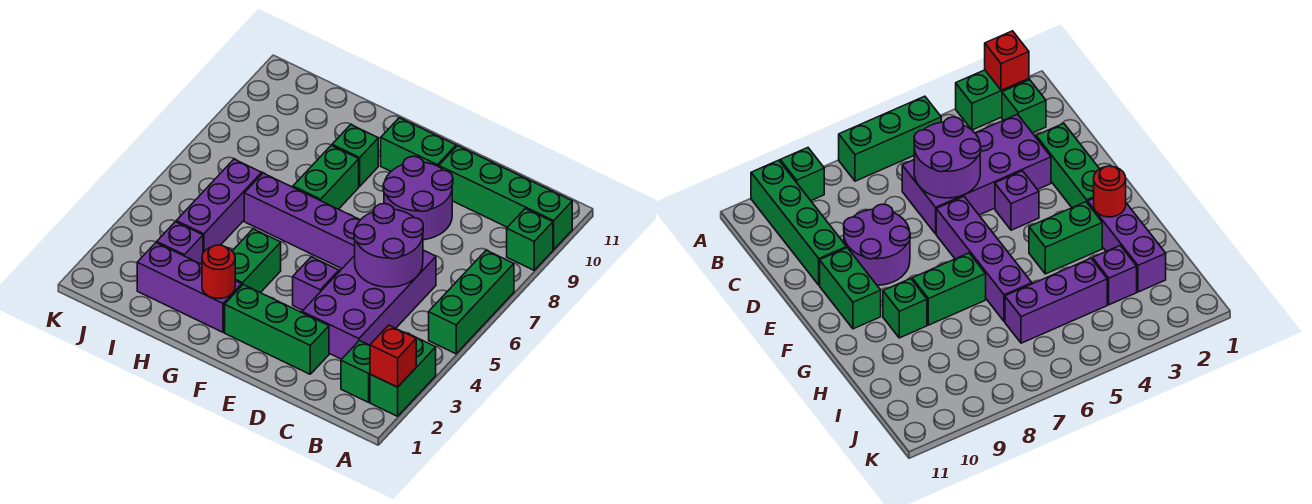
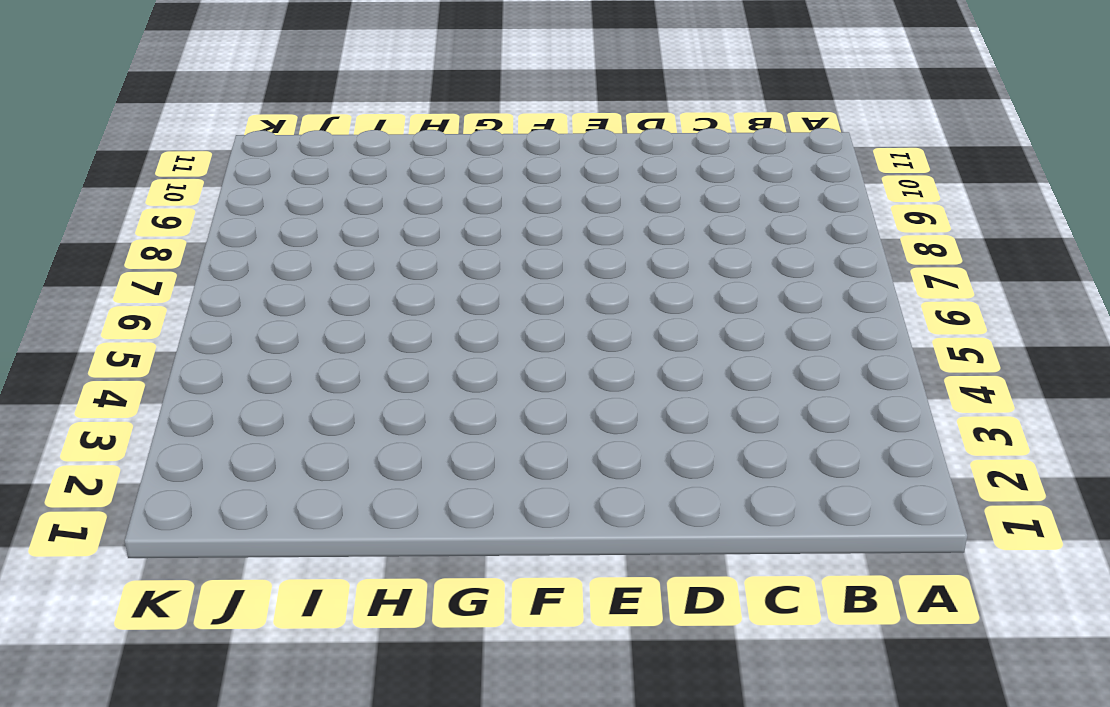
none -> green 1x2 brick [370,334,436,416]
none -> green 1x3 brick [429,250,514,354]
none -> green 1x1 brick [507,209,553,270]

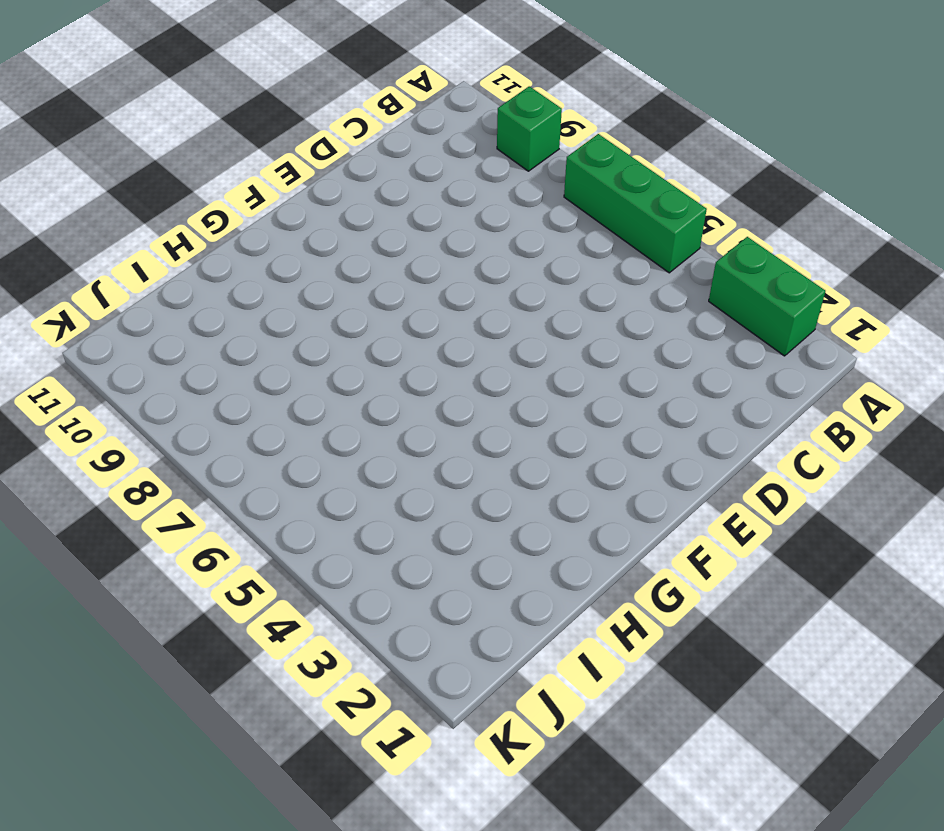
none -> green 1x4 brick [439,146,572,249]
none -> green 1x1 brick [341,341,370,402]
none -> purple 2x4 brick [302,250,436,359]

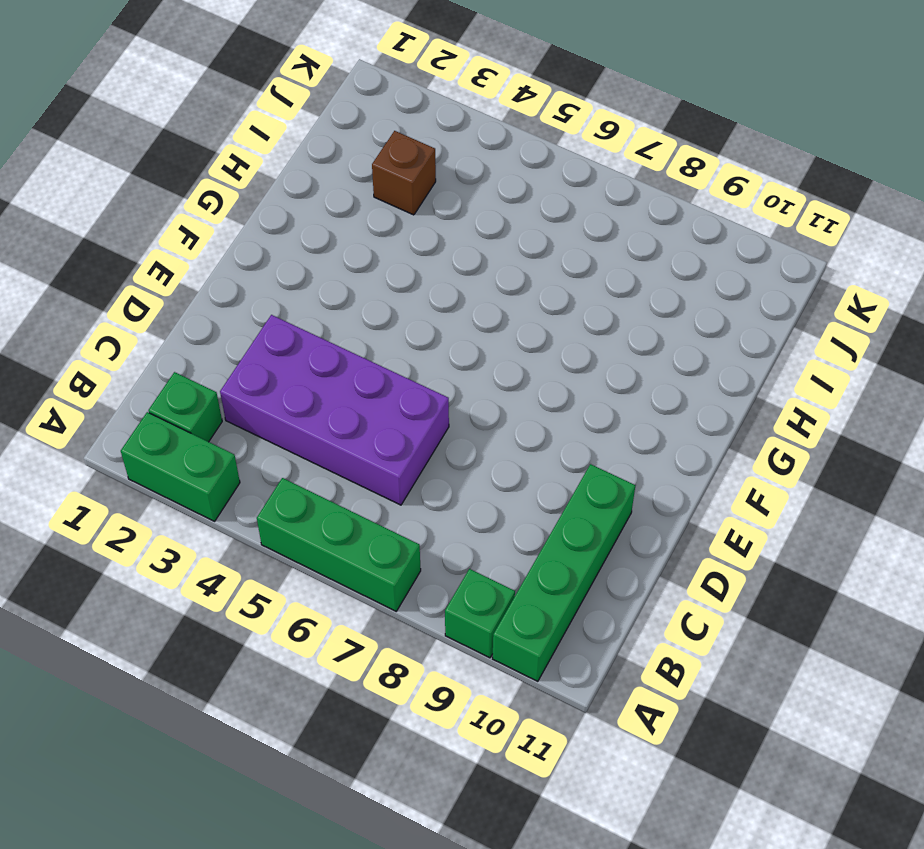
brown 1x1 brick [372,131,436,215] -> purple 1x1 brick [157,222,203,264]
none -> green 1x3 brick [225,285,329,374]
none -> purple 2x2 round brick [383,156,453,240]
none -> purple 1x1 brick [293,257,339,310]

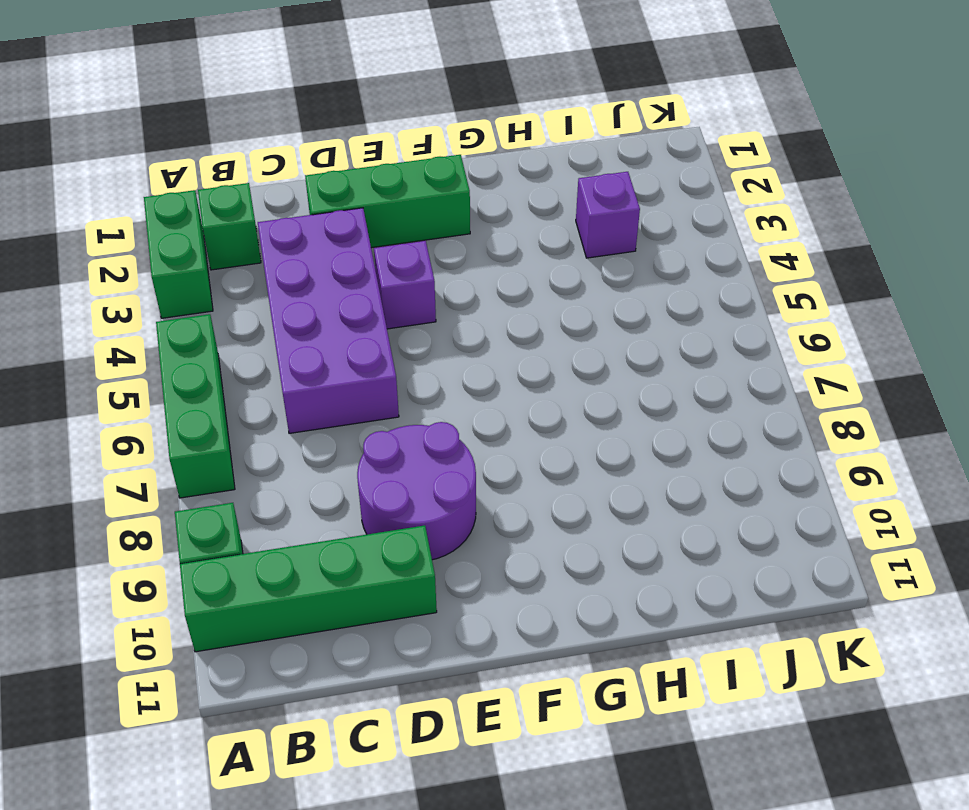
none -> purple 1x4 brick [244,173,360,269]
none -> green 1x2 brick [381,118,456,171]
none -> purple 1x3 brick [137,243,242,332]

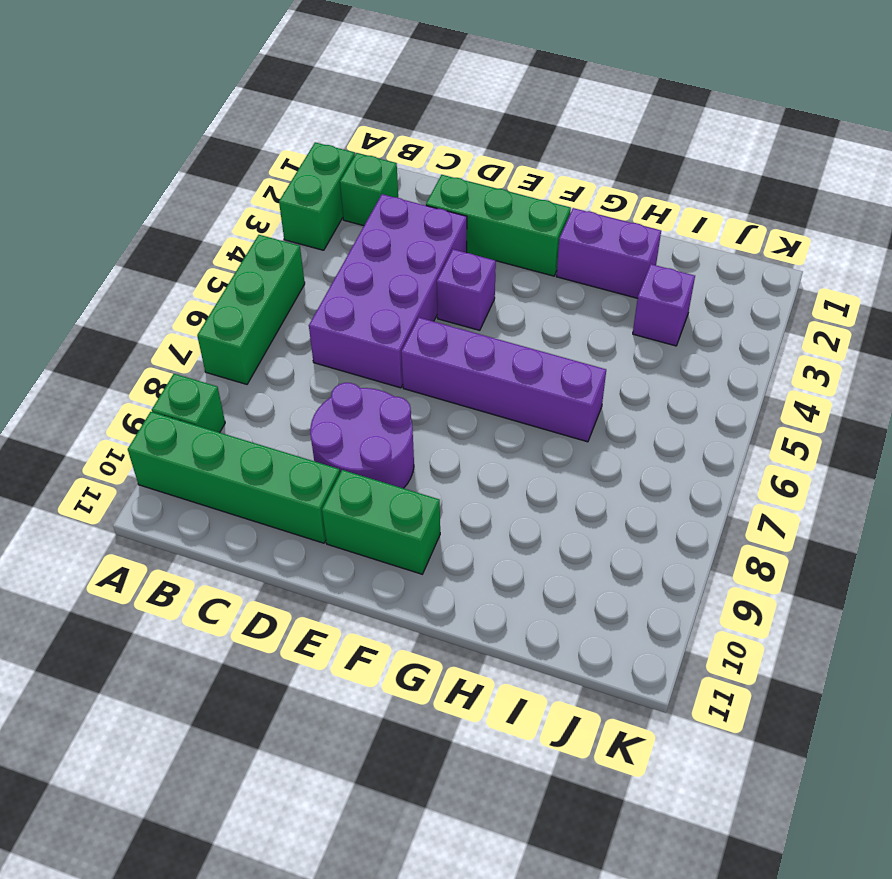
purple 1x2 brick [556,208,661,298] -> purple 1x3 brick [137,243,242,332]
none -> green 1x2 brick [233,229,281,293]
none -> green 1x2 brick [293,145,359,209]
none -> green 1x1 brick [332,125,378,186]

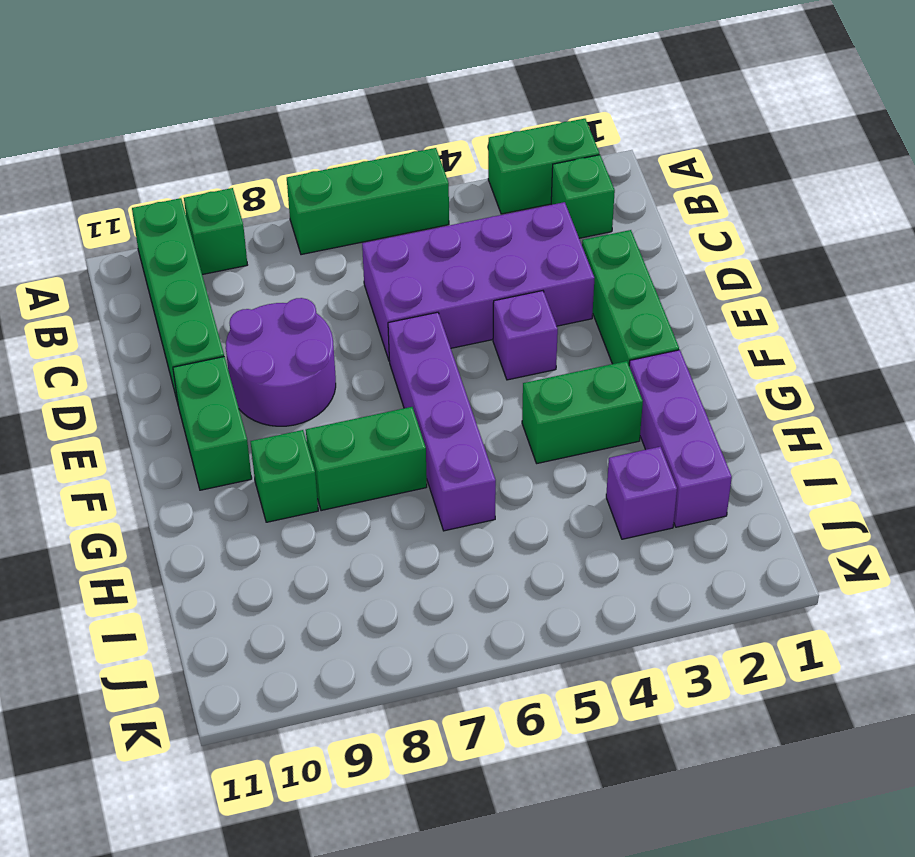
none -> purple 1x3 brick [176,159,262,253]
none -> red 1x1 brick [370,325,416,387]
none -> purple 2x2 round brick [354,204,423,287]

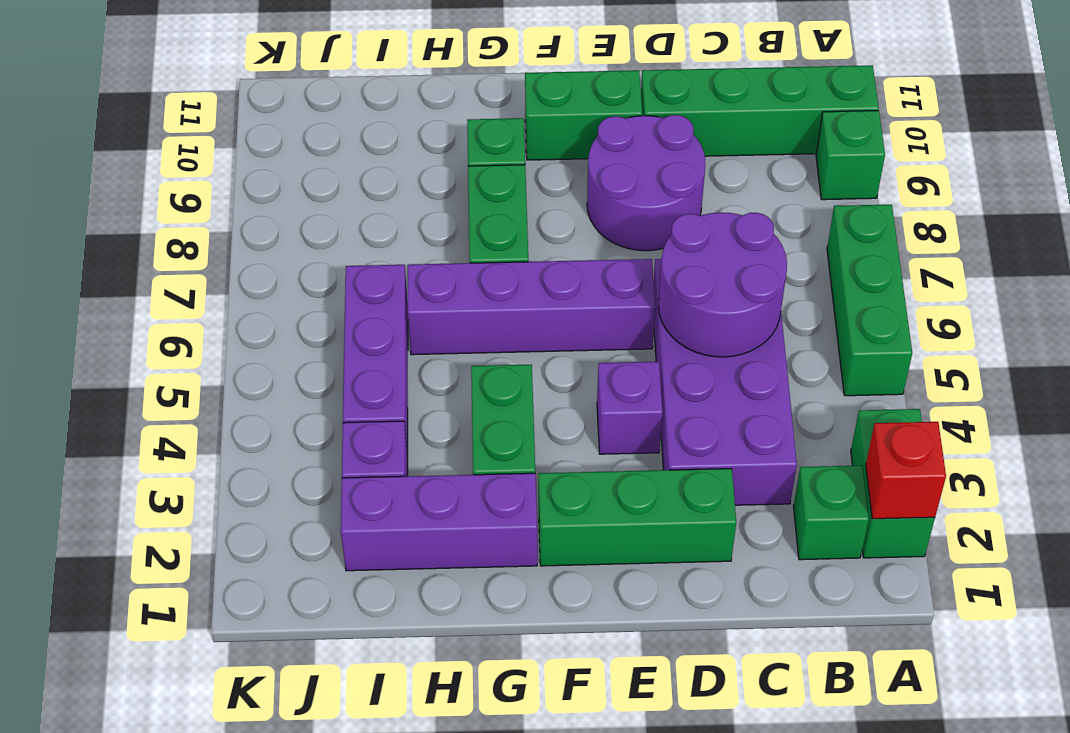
none -> red 1x1 round brick [202,245,235,299]

